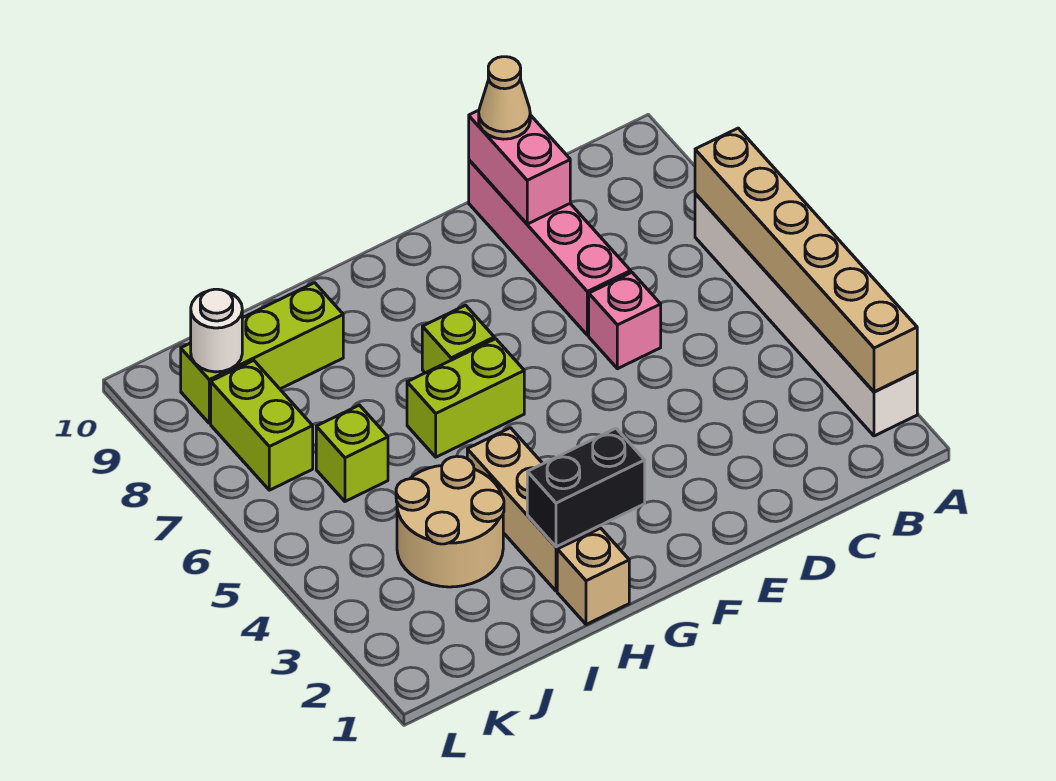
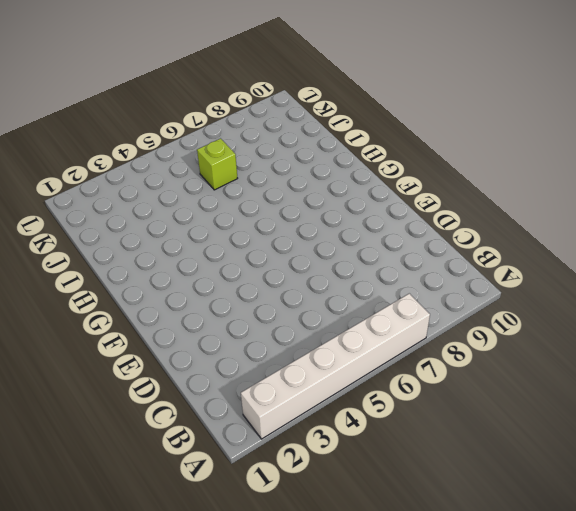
none -> pink 1x1 brick [589,272,661,369]
none -> pink 1x4 brick [469,160,631,335]
none -> lime 1x2 brick [407,339,524,457]

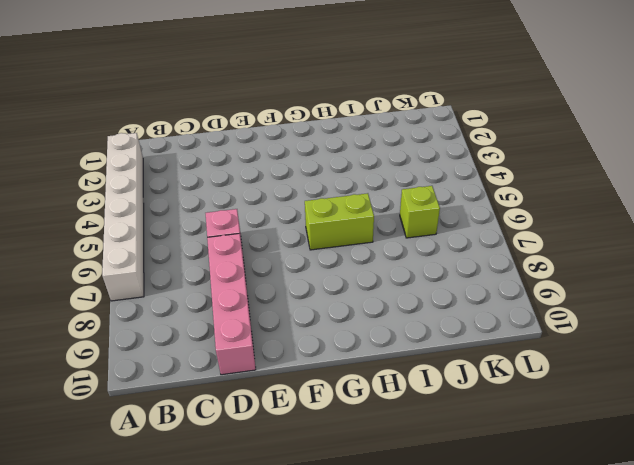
none -> lime 1x1 brick [422,305,494,373]
none -> tan 1x1 brick [557,528,629,625]
none -> tan 1x3 brick [467,428,599,591]

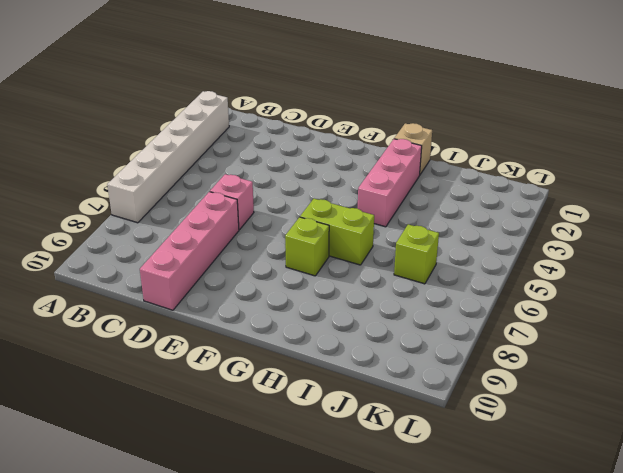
pink 1x3 brick [358,139,422,227] -> tan 1x3 brick [467,428,599,591]
none -> tan 2x2 round brick [396,456,504,587]
none -> lime 1x3 brick [181,283,343,423]
none -> lime 1x2 brick [211,360,313,490]

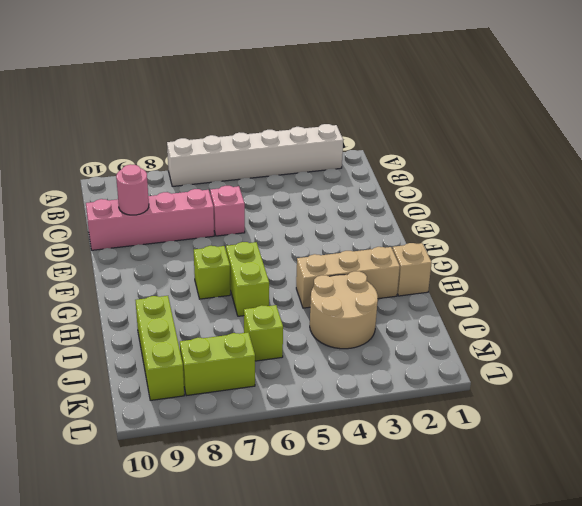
pink 1x1 round brick [116,164,149,215] -> pink 1x2 brick [469,110,570,224]
none -> tan 1x6 brick [695,128,917,392]
none -> black 1x2 brick [527,428,645,547]
none -> white 1x1 round brick [191,289,242,372]

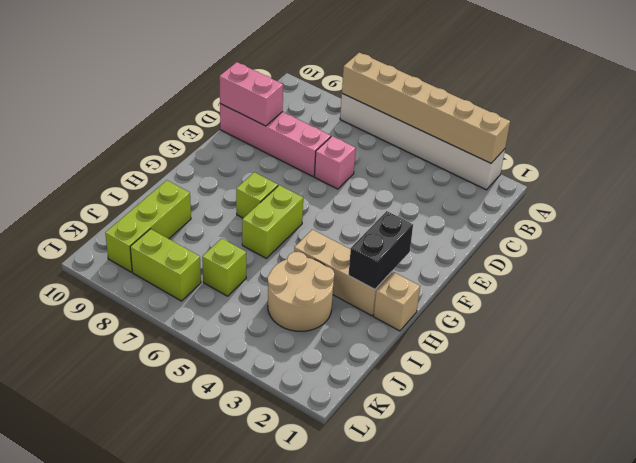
none -> white 1x1 round brick [191,289,242,372]
none -> tan 1x1 cone [479,57,530,139]

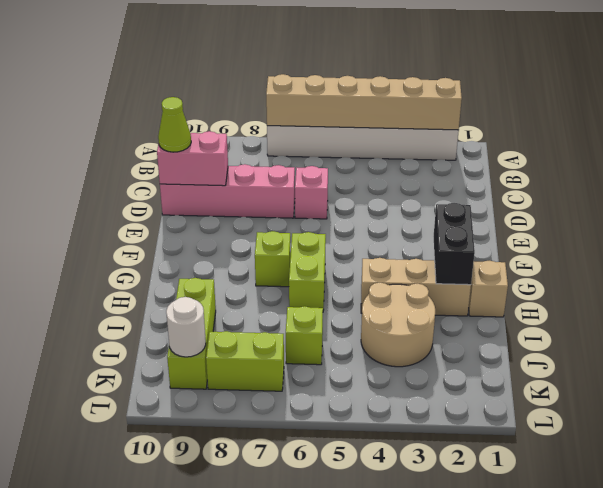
lime 1x1 cone [158,97,191,152] -> tan 1x1 cone [479,57,530,139]

